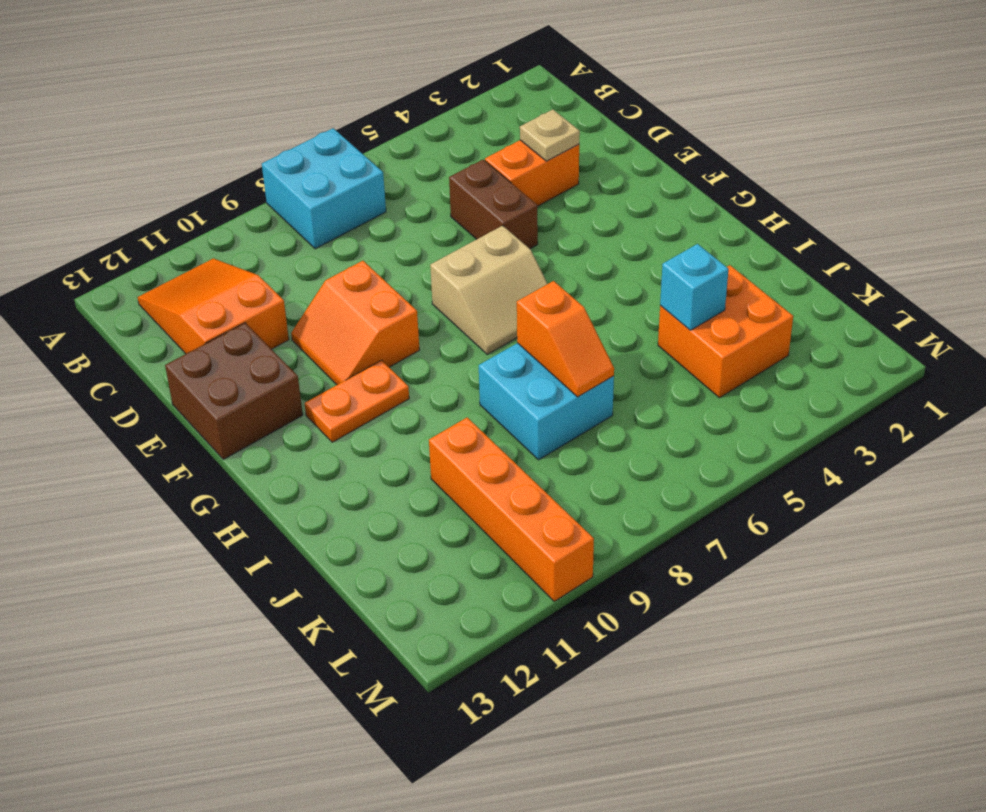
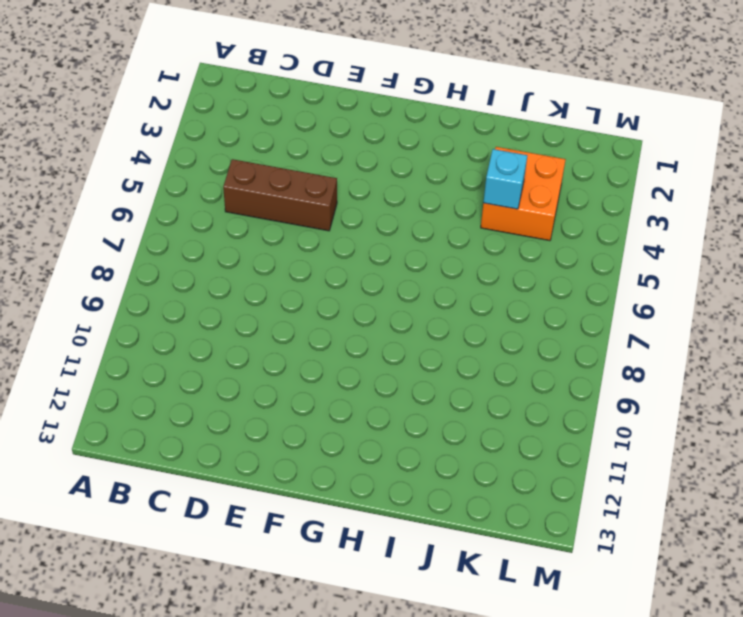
brown 1x3 brick [223,159,337,231] -> brown 1x2 brick [449,160,538,249]
none -> cyan 2x2 brick [262,128,386,249]
none -> orange 2x3 slope [137,258,289,354]
none -> orange 1x2 brick [485,140,579,206]

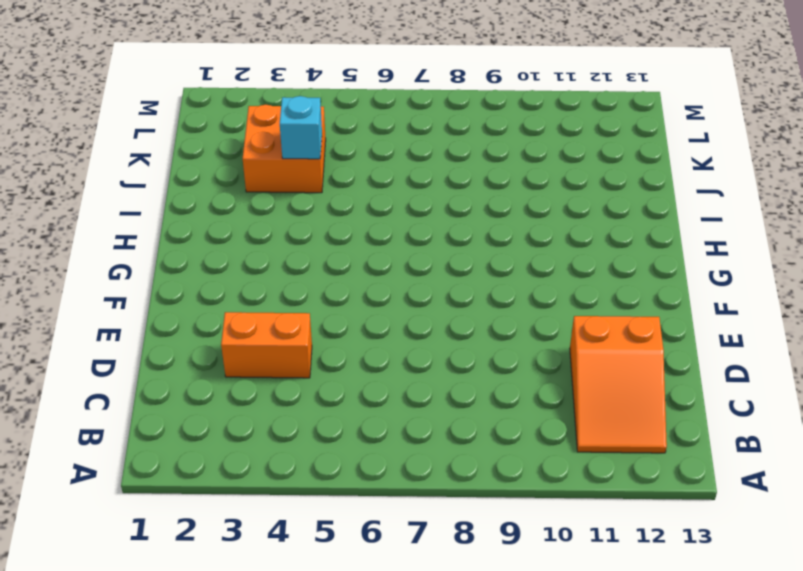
none -> cyan 2x2 brick [262,128,386,249]
none -> brown 1x2 brick [449,160,538,249]
none -> orange 2x2 slope [291,261,420,385]

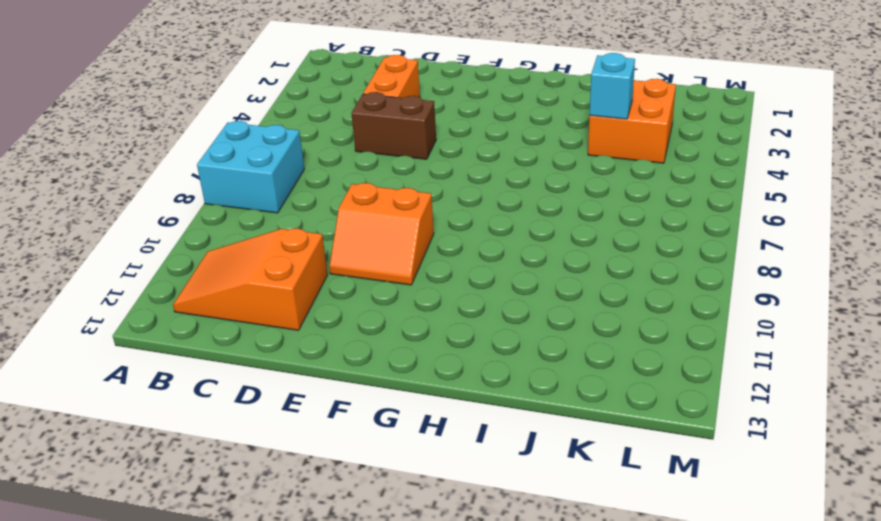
none -> brown 2x2 brick [165,323,303,459]
none -> tan 2x2 slope [430,226,547,354]
none -> orange 1x2 plate [305,360,409,442]

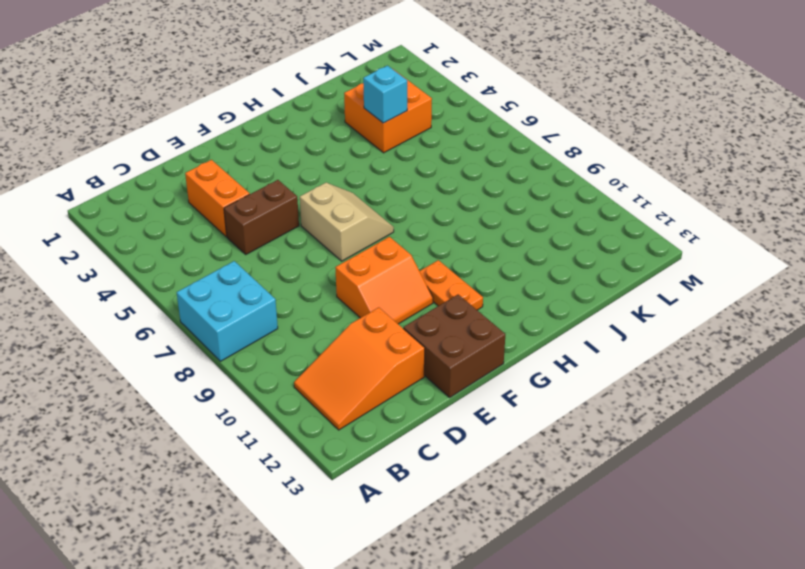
none -> cyan 2x2 brick [479,343,614,460]
none -> orange 1x4 brick [429,417,594,601]
none -> tan 1x1 plate [520,110,580,161]

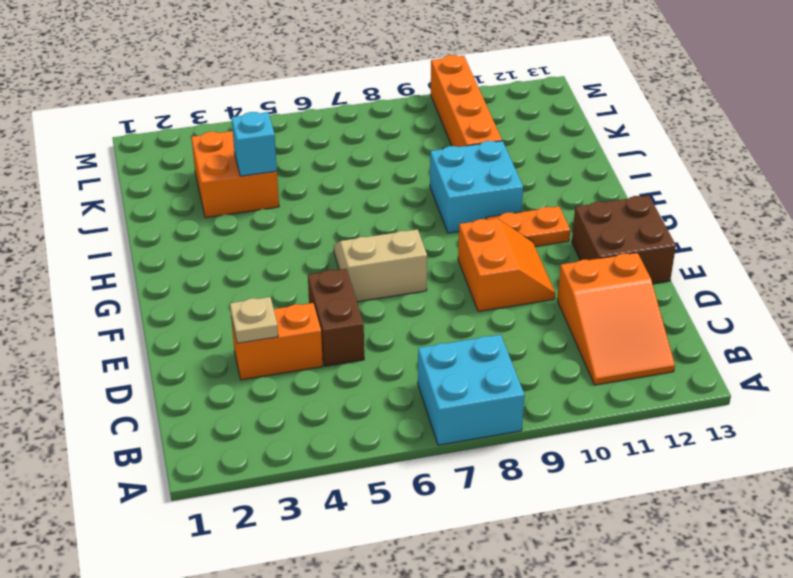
cyan 2x2 brick [430,141,523,233] -> cyan 2x2 brick moved to [479,343,614,460]
none -> orange 1x2 slope [517,281,614,397]

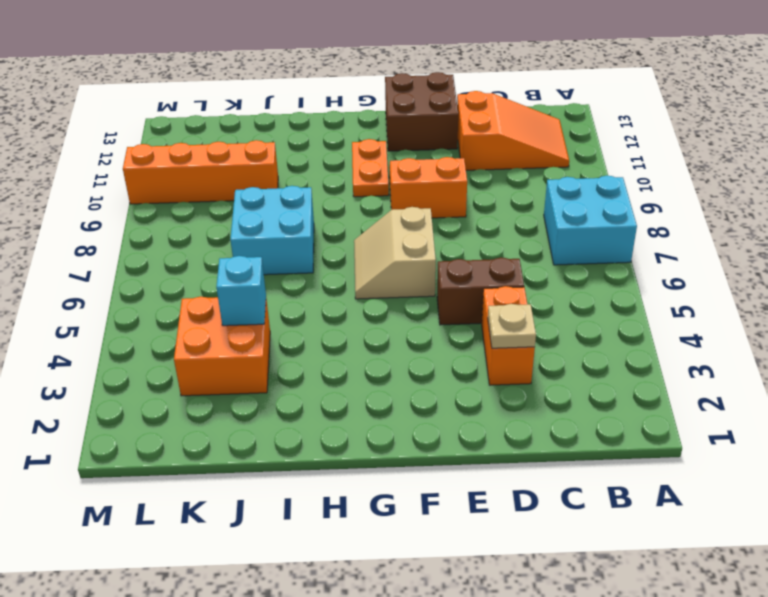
none -> orange 1x2 slope [517,281,614,397]

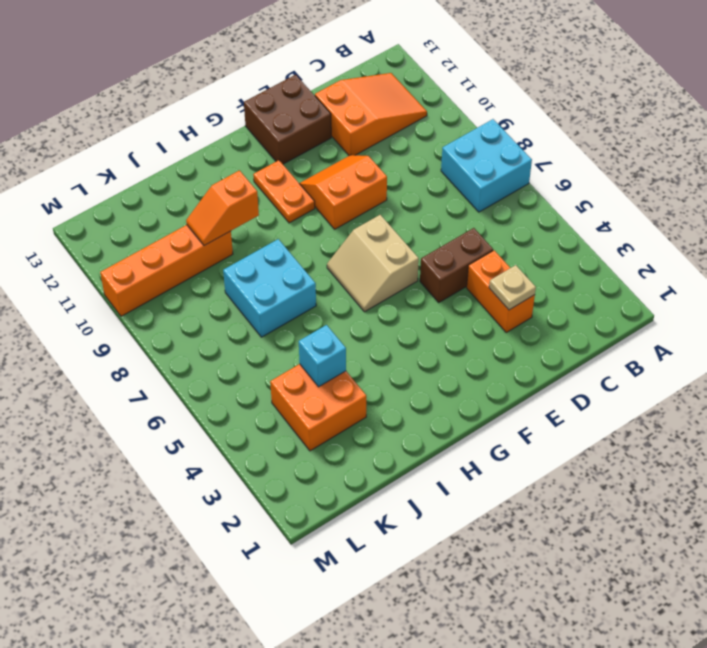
orange 1x2 slope [186,170,259,246] -> orange 1x2 slope moved to [517,281,614,397]

